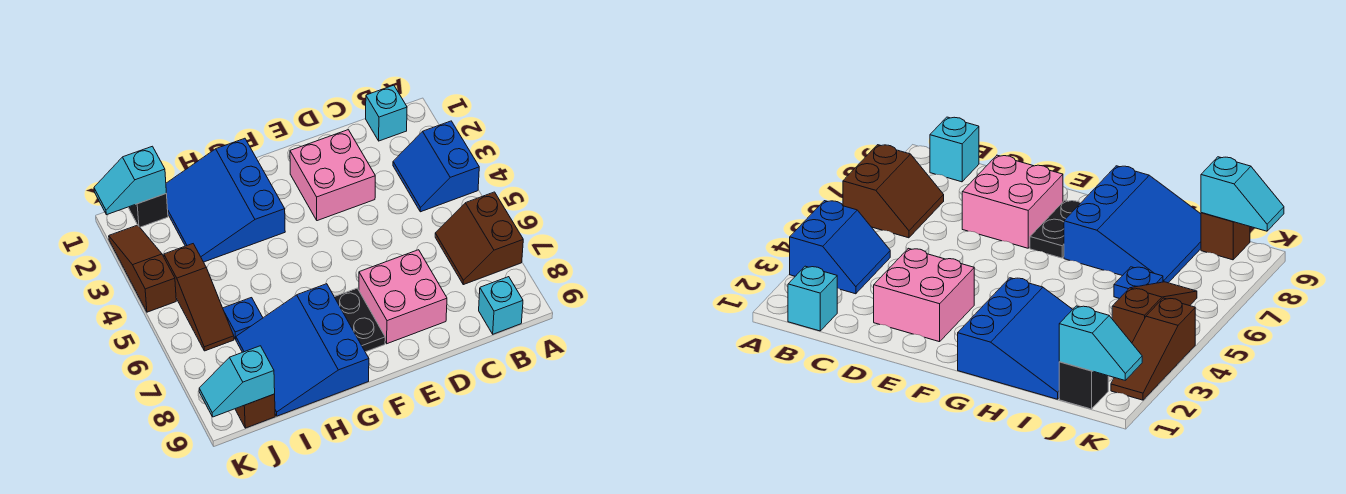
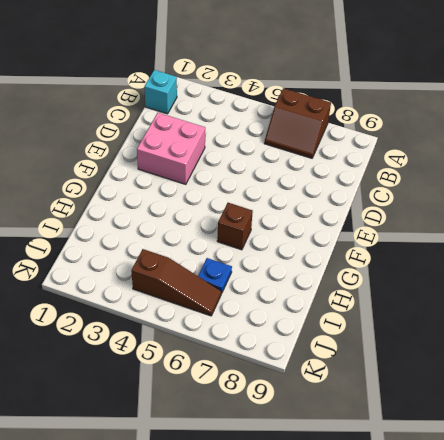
brown 1x1 brick [217,203,253,250] -> brown 1x1 brick moved to [235,394,275,428]
none -> blue 2x2 slope [393,121,479,212]
none -> cyan 1x1 brick [479,277,523,334]
none -> pink 2x2 brick [359,250,447,344]

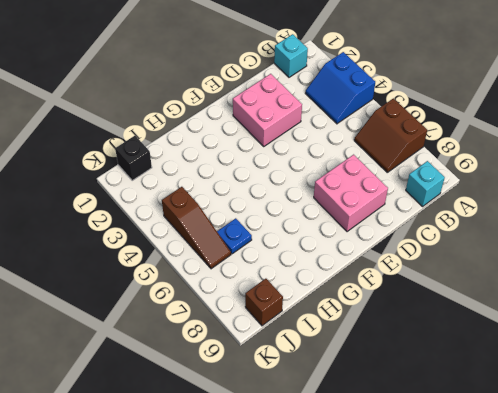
none -> black 1x2 plate [335,288,385,352]
none -> blue 3x3 slope [166,138,285,262]
none -> blue 3x3 slope [236,284,369,416]

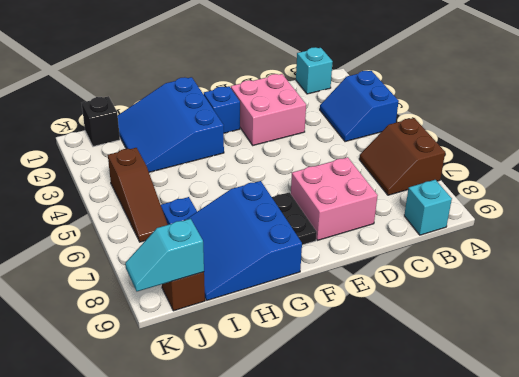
blue 1x1 brick [204,86,240,133] -> none
none -> brown 1x3 slope [109,225,176,312]
none -> cyan 1x2 slope [94,146,166,215]

